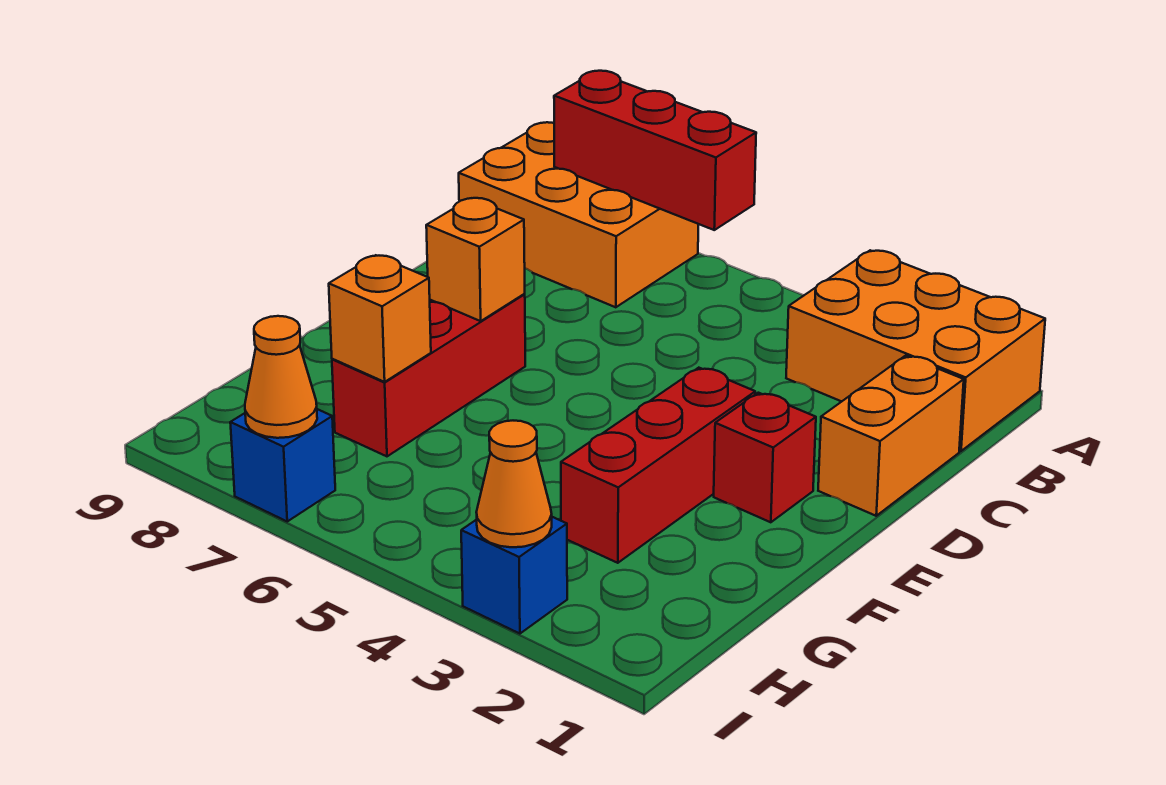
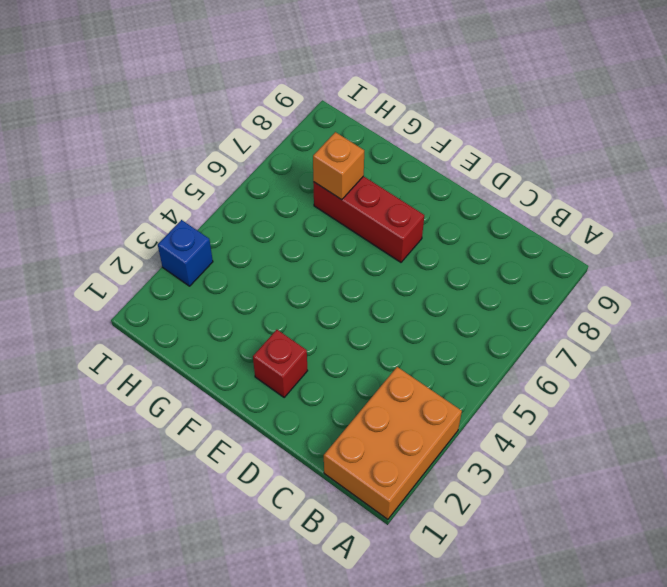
none -> orange 2x3 brick [459,122,698,307]
none -> orange 1x2 brick [818,356,964,516]
none -> red 1x3 brick [561,368,755,563]

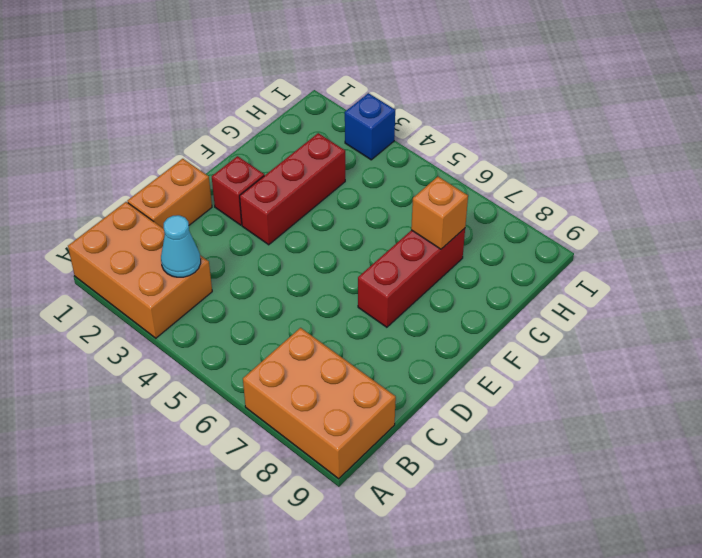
cyan 1x1 cone [161,215,201,277] -> none
none -> blue 1x1 brick [230,409,335,521]
none -> red 1x3 brick [554,71,756,230]
none -> orange 1x1 brick [426,198,525,321]

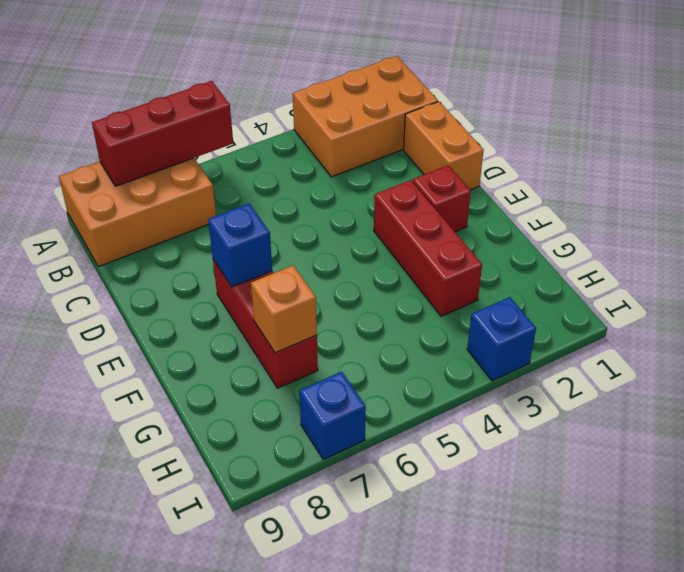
blue 1x1 brick [208,204,272,287] -> orange 1x1 brick [426,198,525,321]
none -> orange 1x1 cone [476,421,552,547]
none -> orange 1x1 cone [245,316,317,438]

